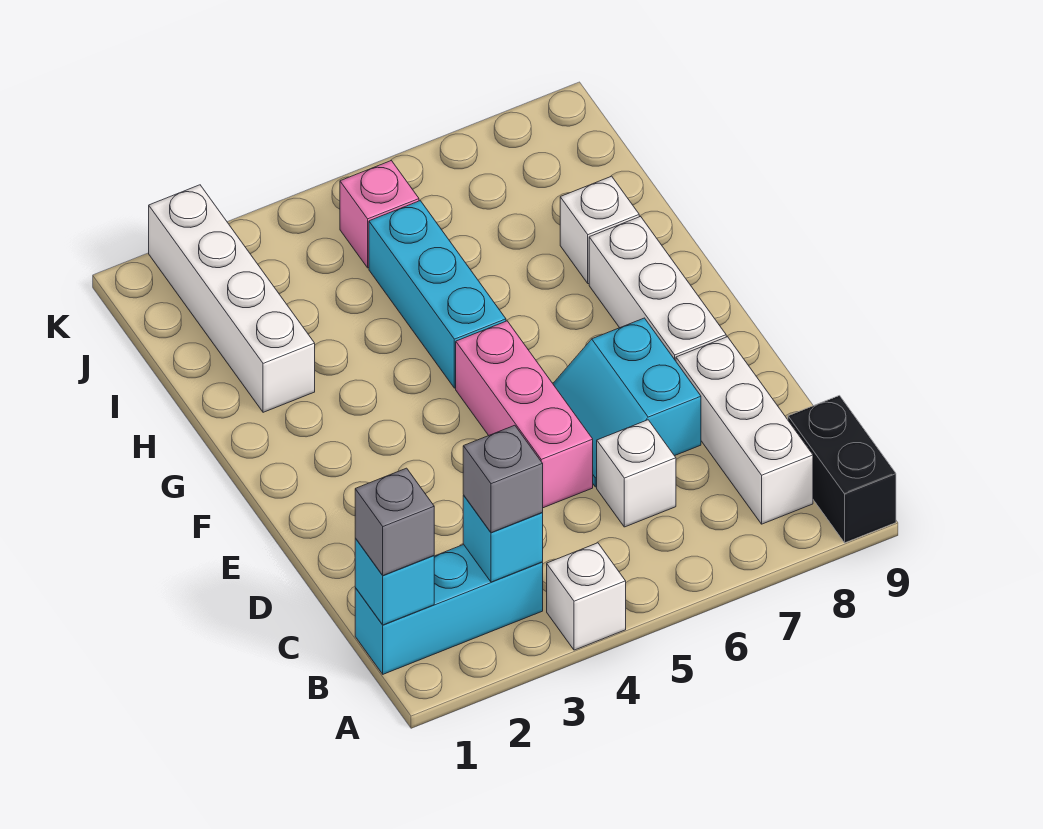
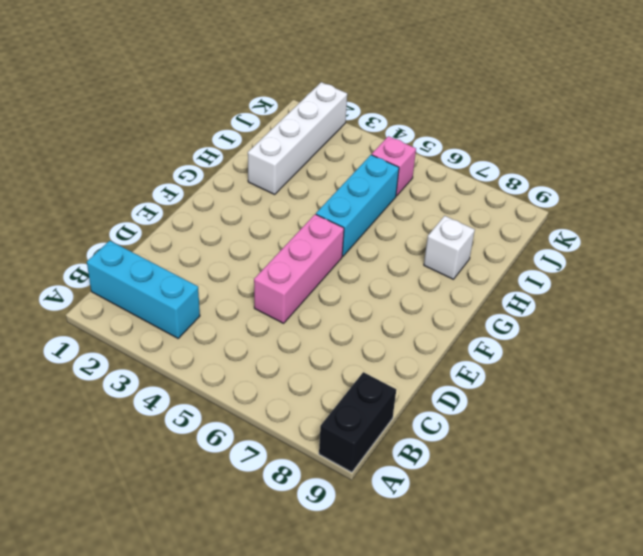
none -> white 1x1 brick [547,543,626,650]
none -> white 1x3 brick [676,337,813,524]
none -> white 1x1 brick [597,420,676,527]

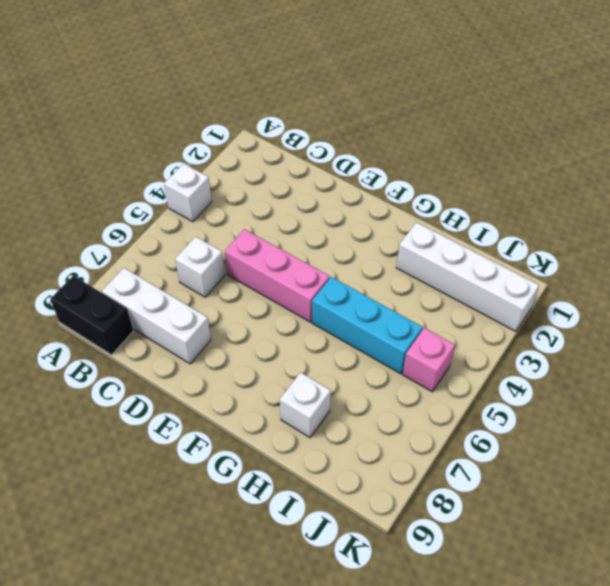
none -> cyan 1x3 brick [355,545,543,674]
none -> cyan 2x2 slope [553,318,701,487]
none -> white 1x3 brick [589,217,726,361]

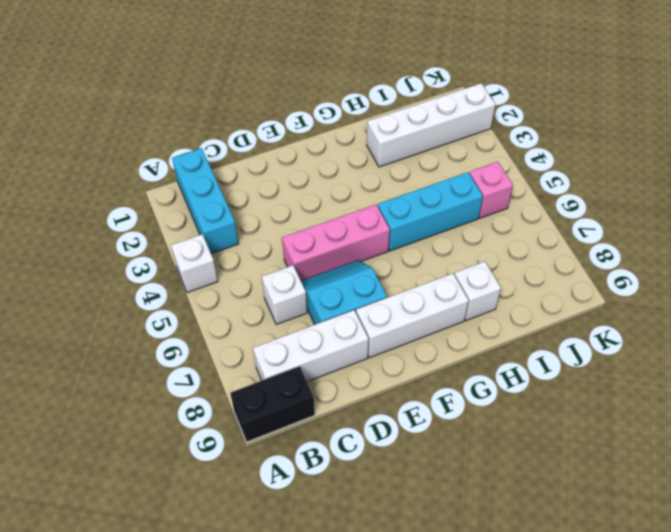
none -> cyan 1x1 brick [355,538,434,625]
none -> cyan 1x1 brick [463,495,543,582]
none -> grey 1x1 brick [355,468,434,575]

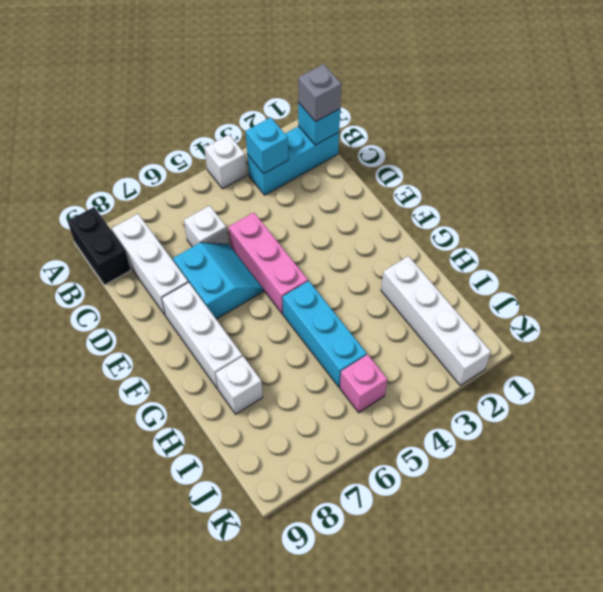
none -> grey 1x1 brick [463,425,543,533]

